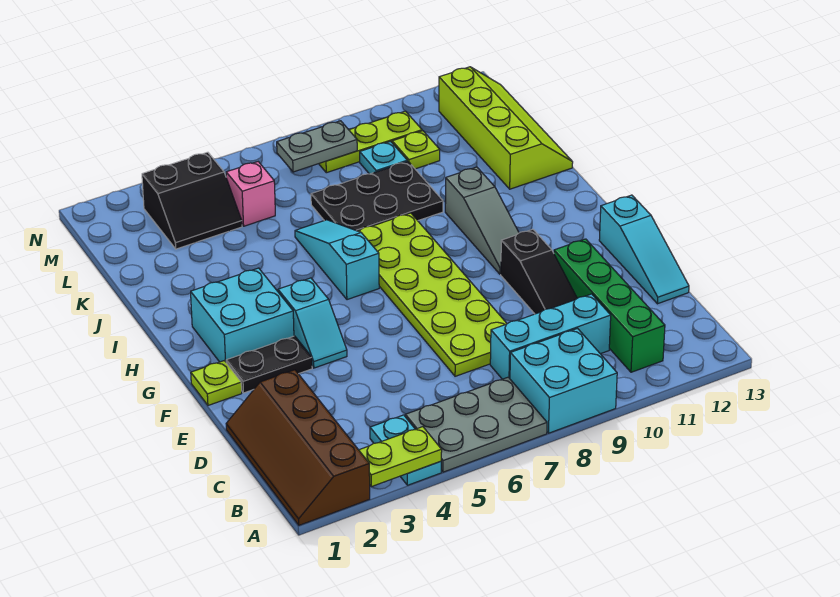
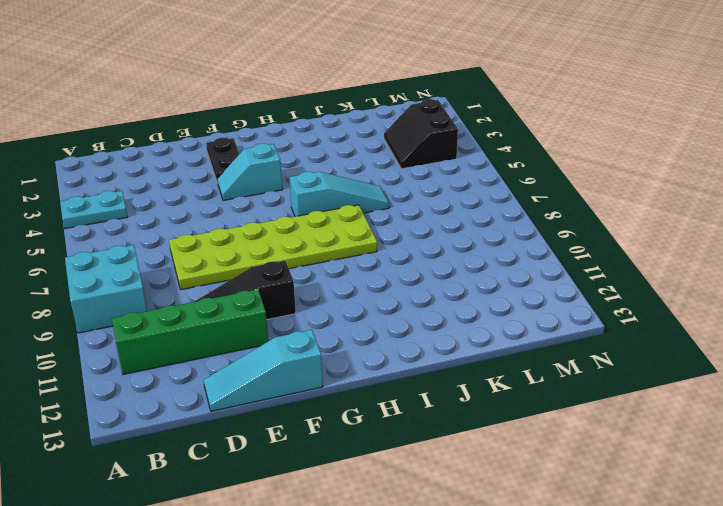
none -> brown 2x4 slope [226,370,370,525]
none -> grey 2x3 plate [405,377,547,472]
none -> cyan 1x3 brick [490,294,611,379]

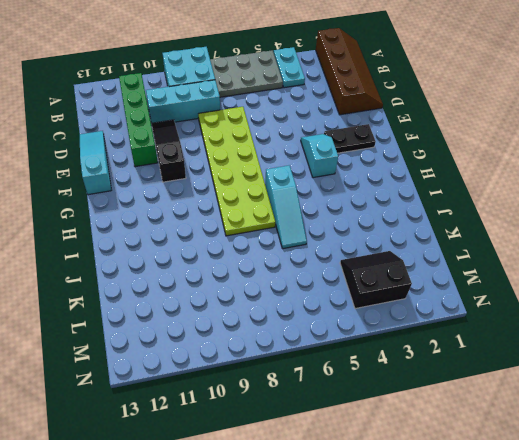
none -> lime 1x1 plate [191,361,242,405]
none -> cyan 2x2 brick [191,268,294,362]
none -> grey 1x3 slope [445,167,519,274]

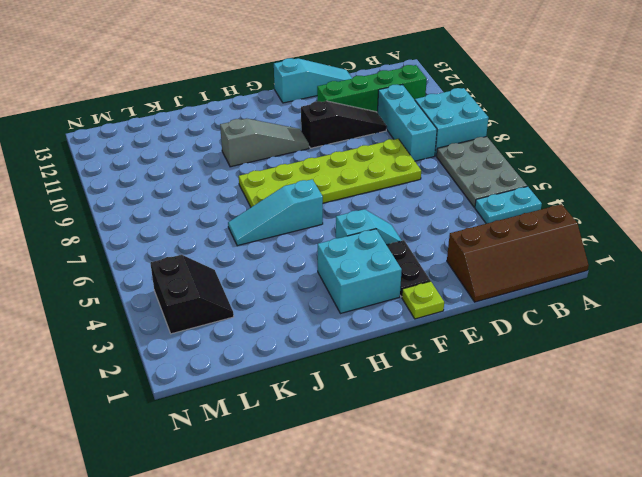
none -> black 2x3 plate [311,161,443,231]
none -> lime 2x4 slope [439,67,573,189]
none -> pink 1x1 brick [226,162,275,226]

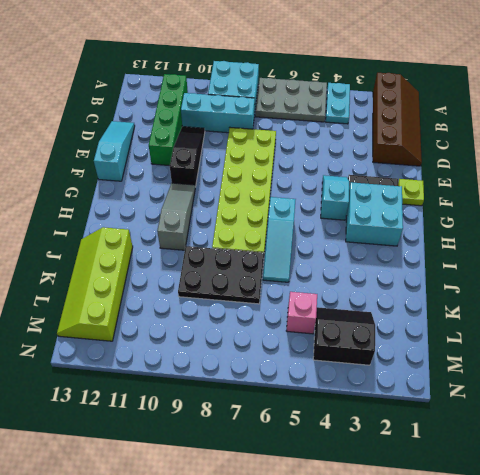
none -> cyan 1x1 plate [360,142,407,174]
none -> lime 1x1 plate [392,131,440,169]
none -> lime 1x3 plate [319,111,422,173]

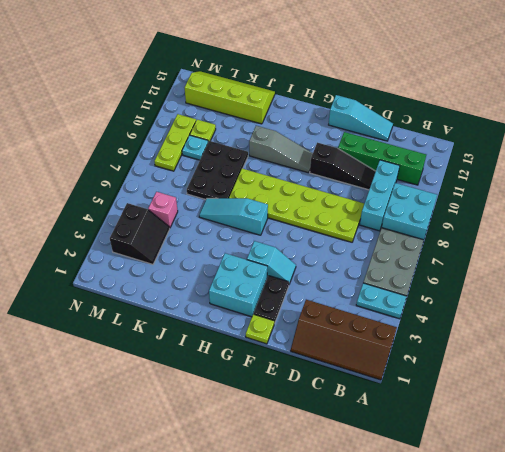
none -> lime 1x2 plate [359,427,442,487]
none -> grey 1x2 plate [277,121,357,172]

